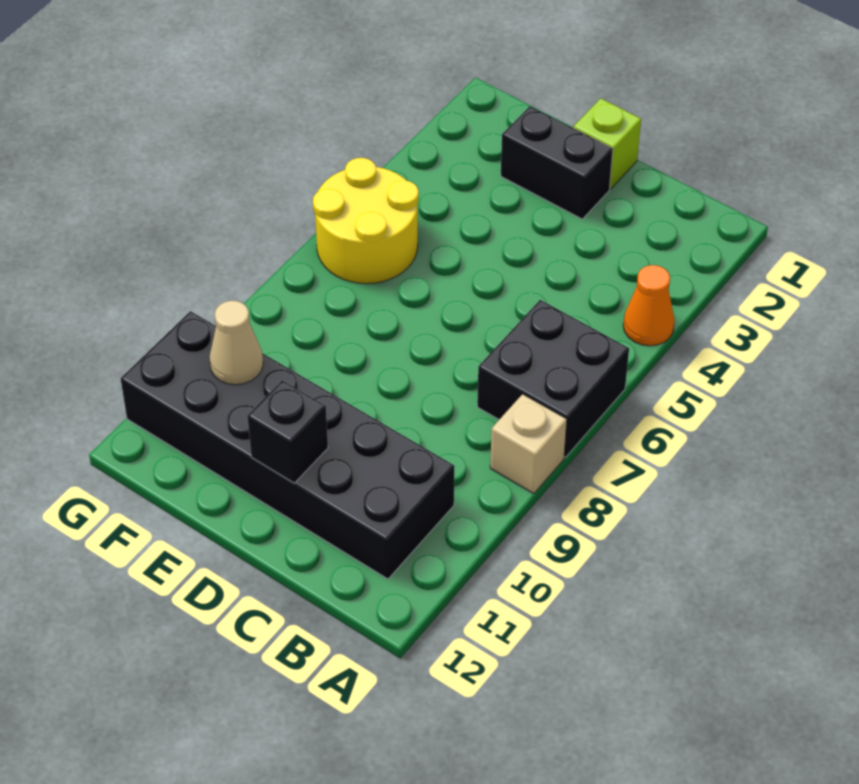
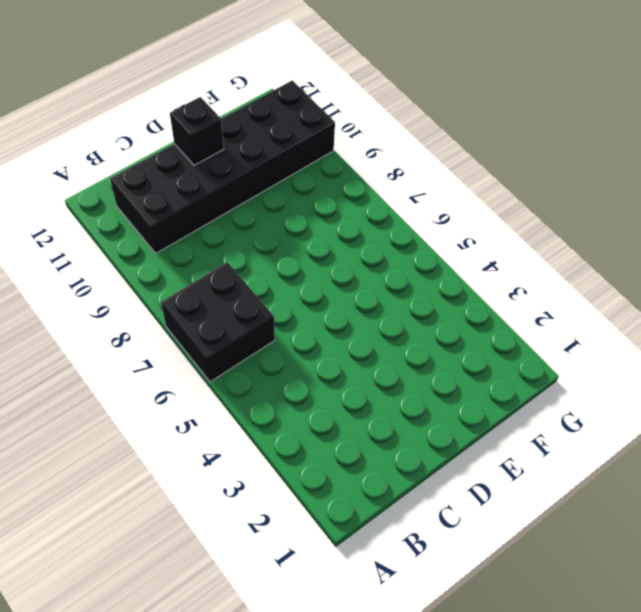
none -> orange 1x1 cone [623,265,675,346]
none -> tan 1x1 brick [490,394,567,494]

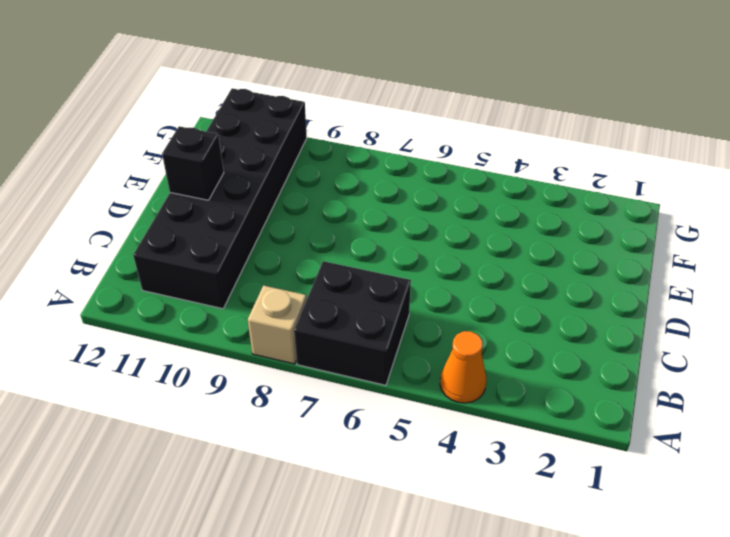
none -> lime 1x1 brick [573,98,641,189]
none -> black 1x2 brick [501,106,613,219]

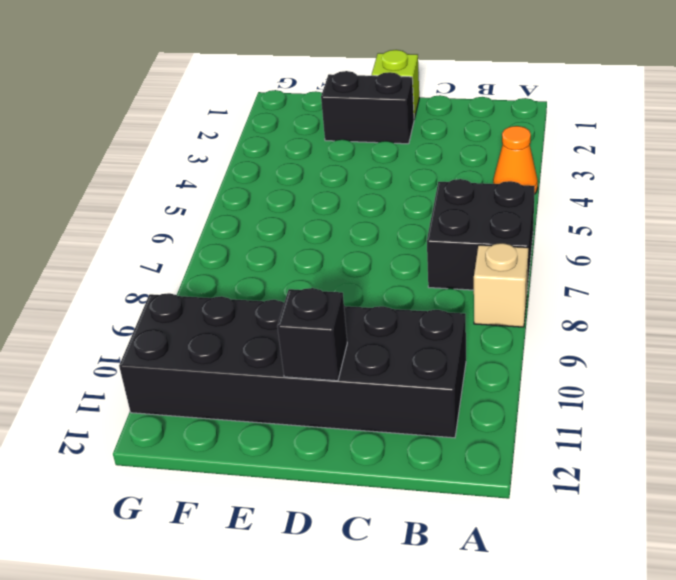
none -> yellow 2x2 round brick [313,158,419,284]
none -> tan 1x1 cone [210,301,263,385]

